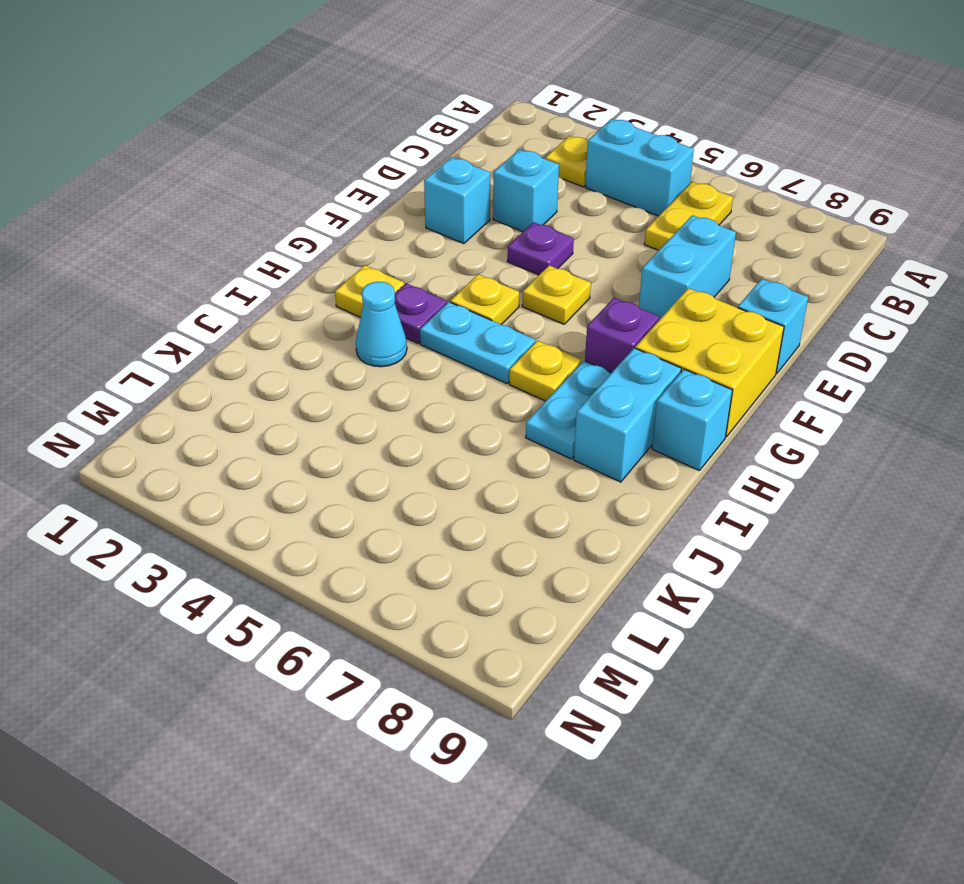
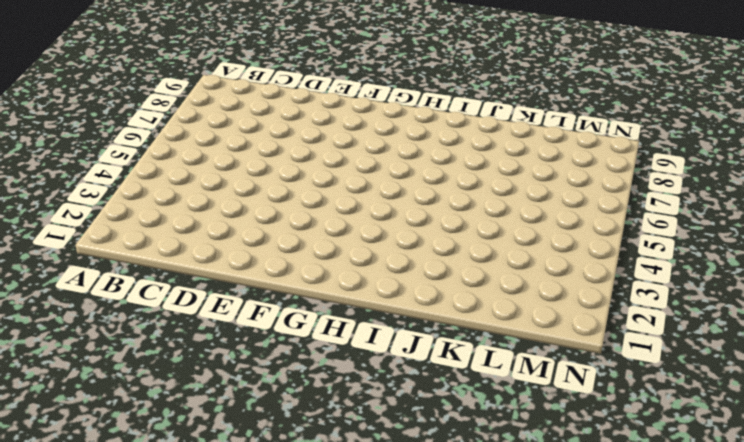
none -> yellow 1x1 plate [546,136,588,187]
none -> cyan 1x2 brick [585,119,694,216]
none -> yellow 1x2 plate [644,182,733,250]

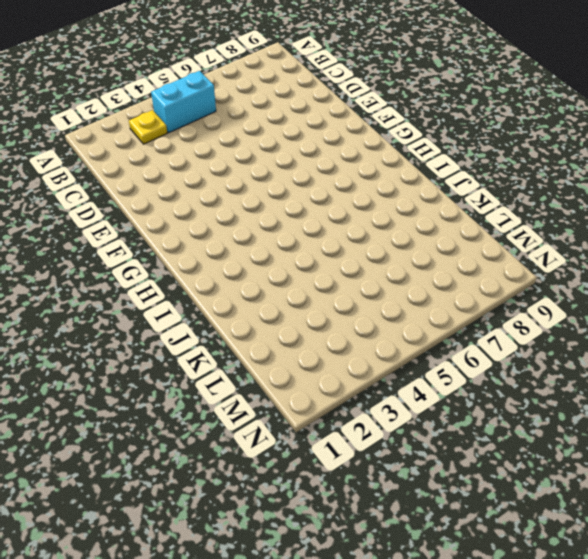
none -> yellow 1x2 plate [644,182,733,250]
none -> cyan 1x1 brick [493,149,559,231]
none -> cyan 1x2 brick [639,215,736,320]

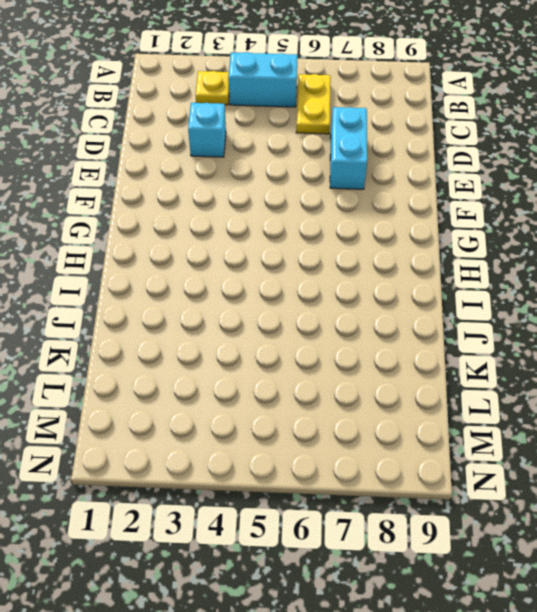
none -> cyan 1x1 brick [424,157,490,244]
none -> purple 1x1 plate [507,222,574,275]
none -> cyan 1x1 brick [738,279,808,374]

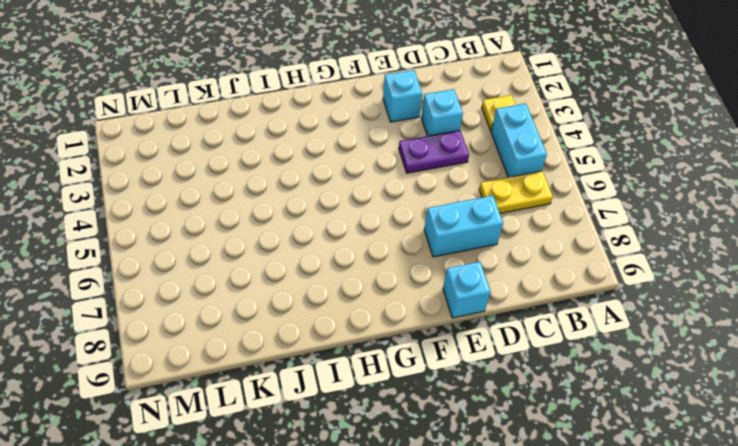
purple 1x2 plate [399,130,469,173] -> purple 1x1 plate [507,222,574,275]
none -> yellow 1x1 plate [522,265,591,324]
none -> yellow 2x2 brick [635,288,784,437]
none -> yellow 1x1 plate [450,274,519,324]

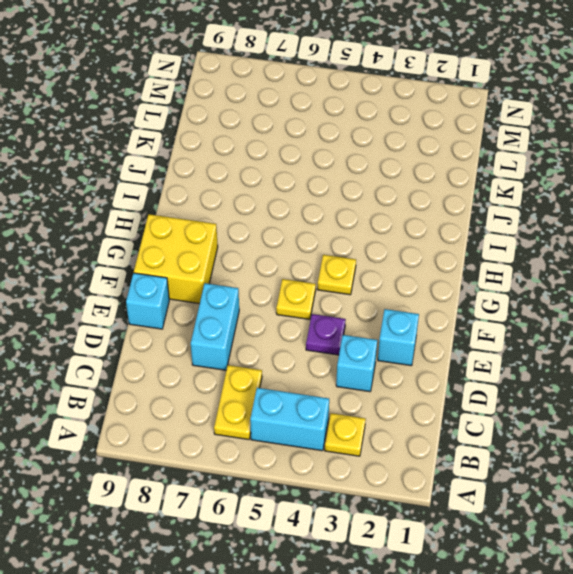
none -> purple 1x1 brick [585,298,659,373]
none -> yellow 1x1 plate [335,265,404,317]
none -> purple 1x1 plate [395,283,447,343]

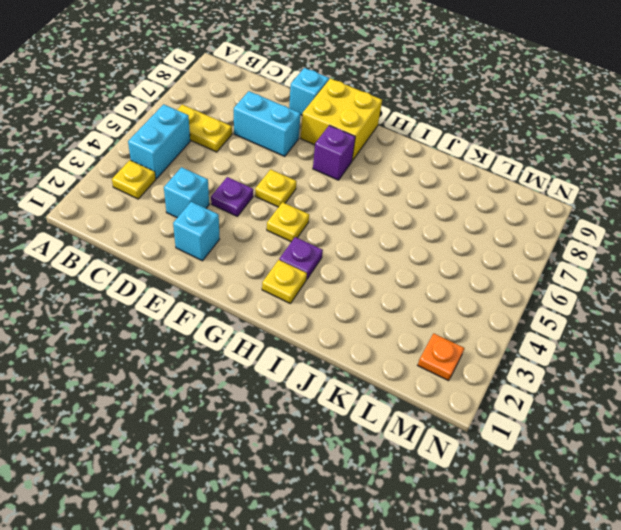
orange 1x1 plate [418,333,464,381] -> none
none -> cyan 1x2 plate [420,302,535,383]
none -> yellow 1x1 plate [509,340,581,401]
none -> cyan 1x2 plate [526,361,611,459]

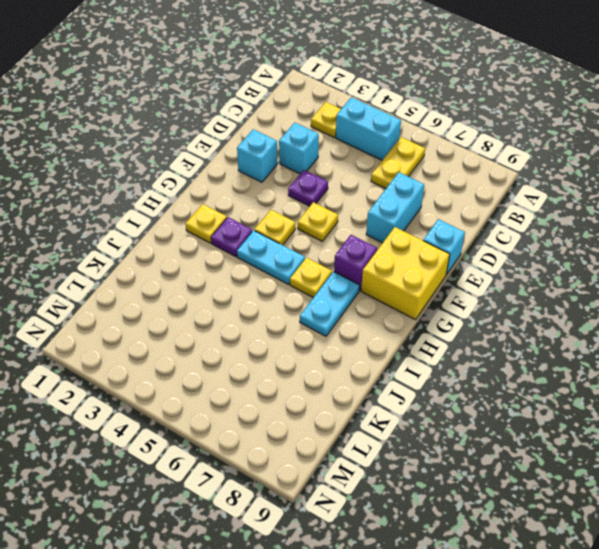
none -> cyan 1x2 brick [574,348,681,482]
none -> cyan 1x1 brick [652,369,732,471]
none -> cyan 1x1 cone [356,282,407,367]

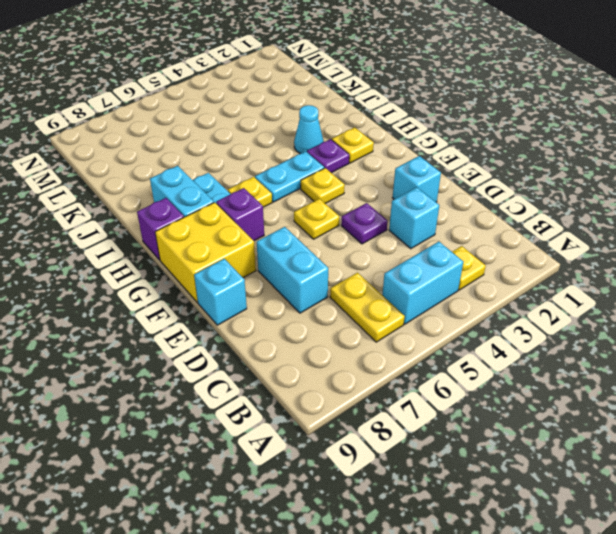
purple 1x1 brick [137,198,184,260] -> cyan 1x1 brick [652,369,732,471]

